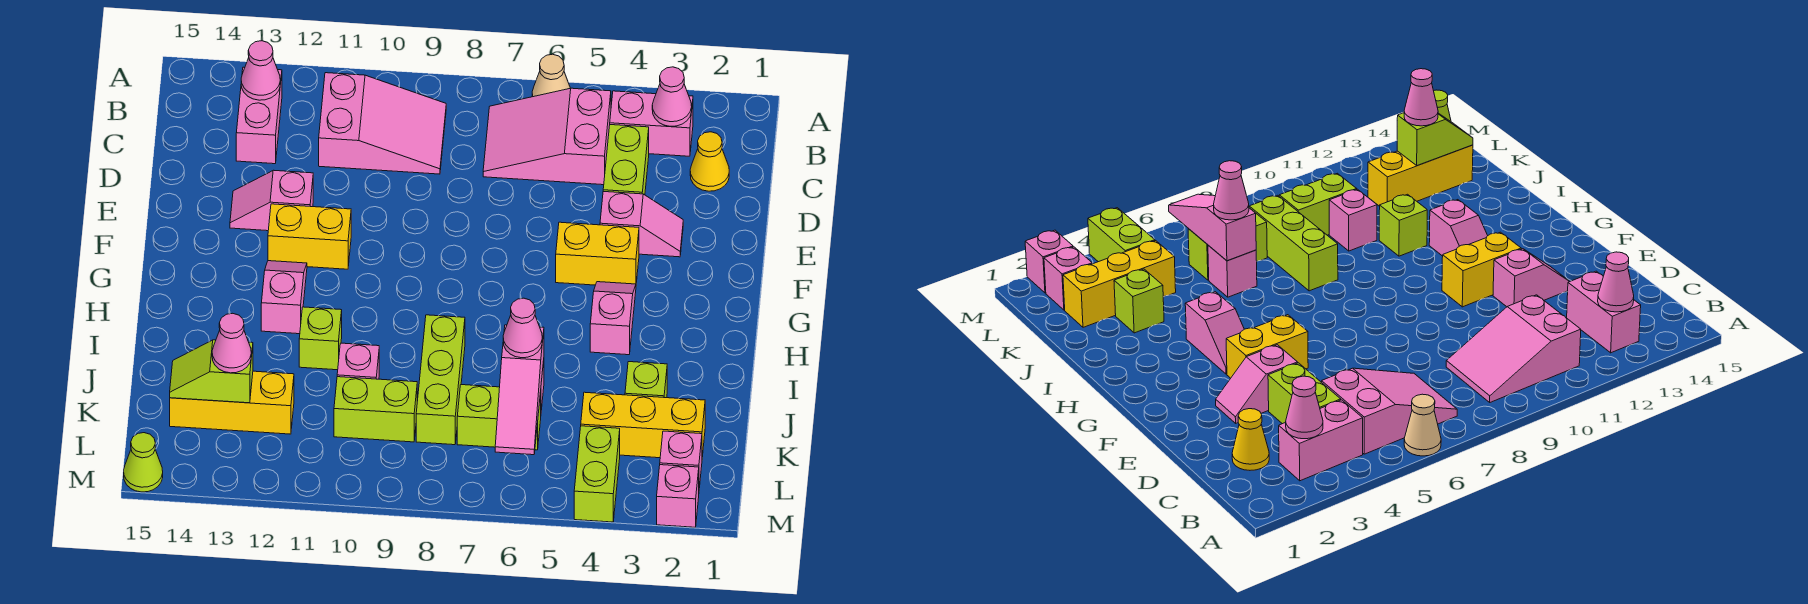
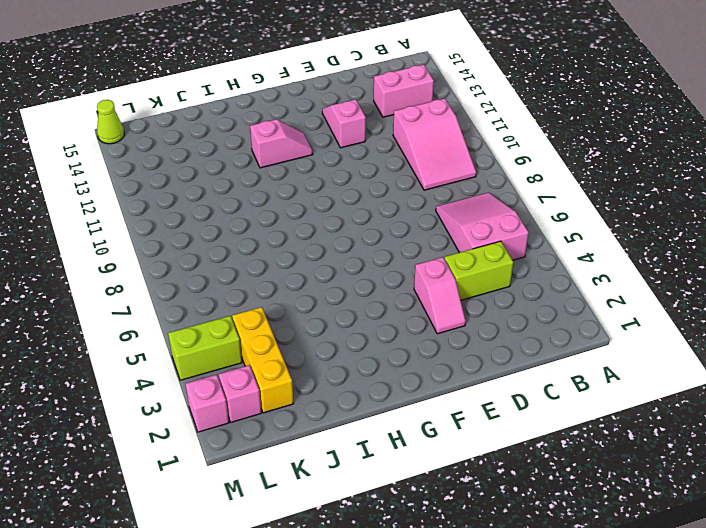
none -> tan 1x1 cone [532,54,570,97]
none -> pink 1x2 brick [610,91,693,156]
none -> yellow 1x1 cone [690,132,729,191]
none -> yellow 1x2 brick [556,222,639,285]

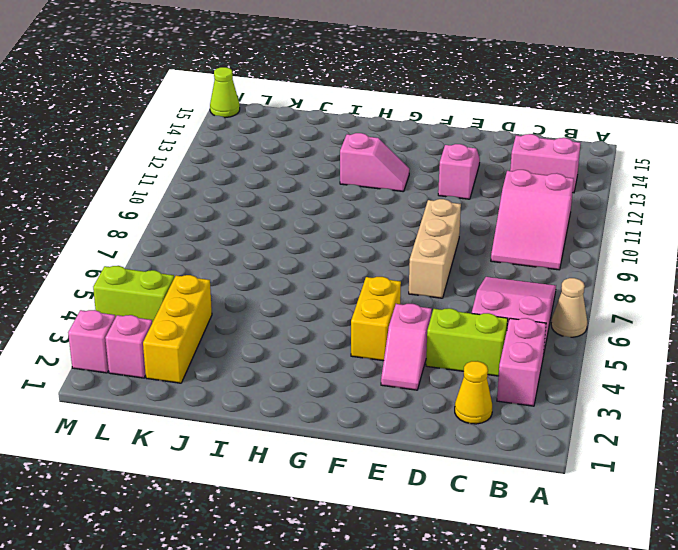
tan 1x3 brick [409,199,461,298] -> none
none -> yellow 1x2 brick [268,204,351,269]
none -> pink 1x2 slope [590,282,636,355]
none -> lime 1x3 brick [416,315,465,445]
none -> lime 1x1 brick [299,307,342,370]

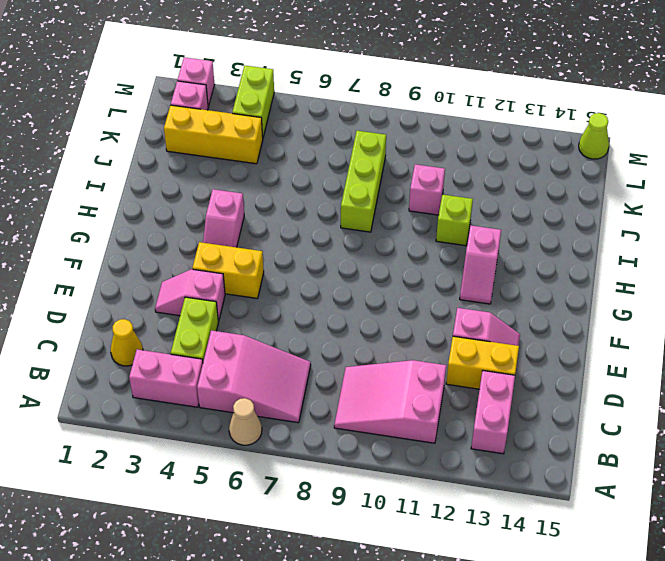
yellow 1x2 brick [446,336,519,389] -> yellow 1x2 brick moved to [268,204,351,269]
none -> lime 1x1 brick [625,362,667,398]
none -> pink 1x1 brick [1208,245,1257,297]
none -> lime 1x2 brick [457,385,541,450]
none -> lime 1x2 brick [334,377,417,442]

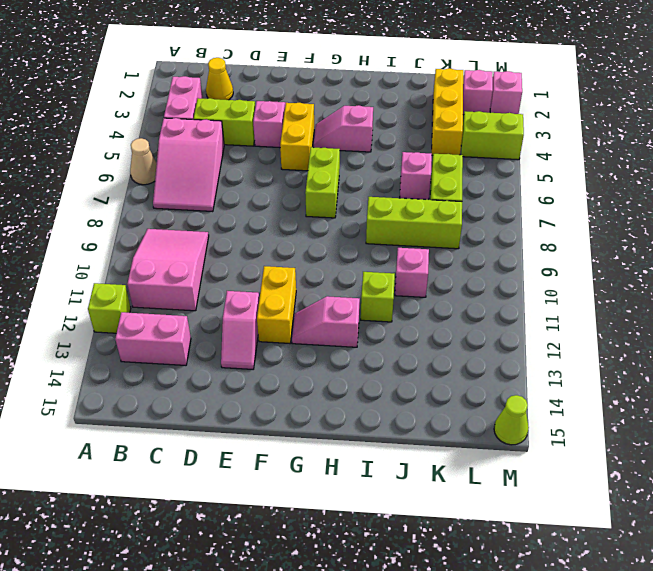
lime 1x1 brick [88,283,131,333] -> lime 1x1 brick moved to [625,362,667,398]
lime 1x2 brick [305,147,340,218] -> lime 1x2 brick moved to [334,377,417,442]
none -> yellow 1x3 brick [170,371,294,434]
none -> pink 1x1 cone [652,67,692,126]
none -> pink 1x1 cone [241,41,280,100]
none -> pink 1x3 slope [495,325,544,455]

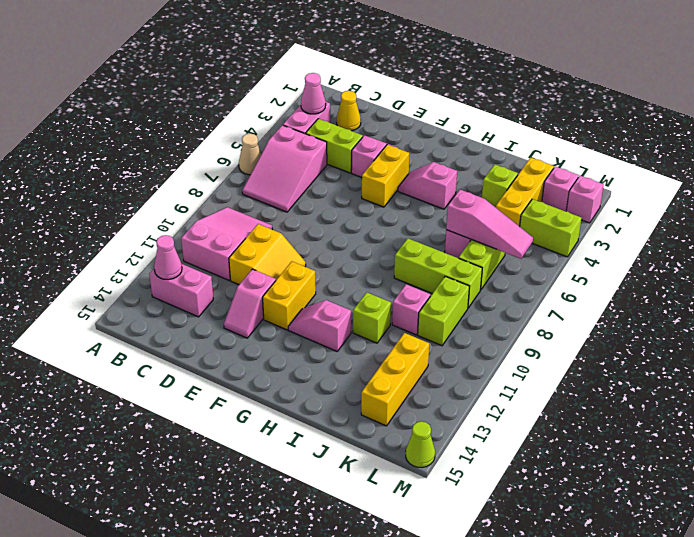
yellow 2x2 slope [229,224,306,285] -> none
none -> lime 1x2 slope [170,340,253,403]
none -> pink 1x1 cone [503,298,542,358]
none -> pink 1x1 cone [212,313,251,373]

